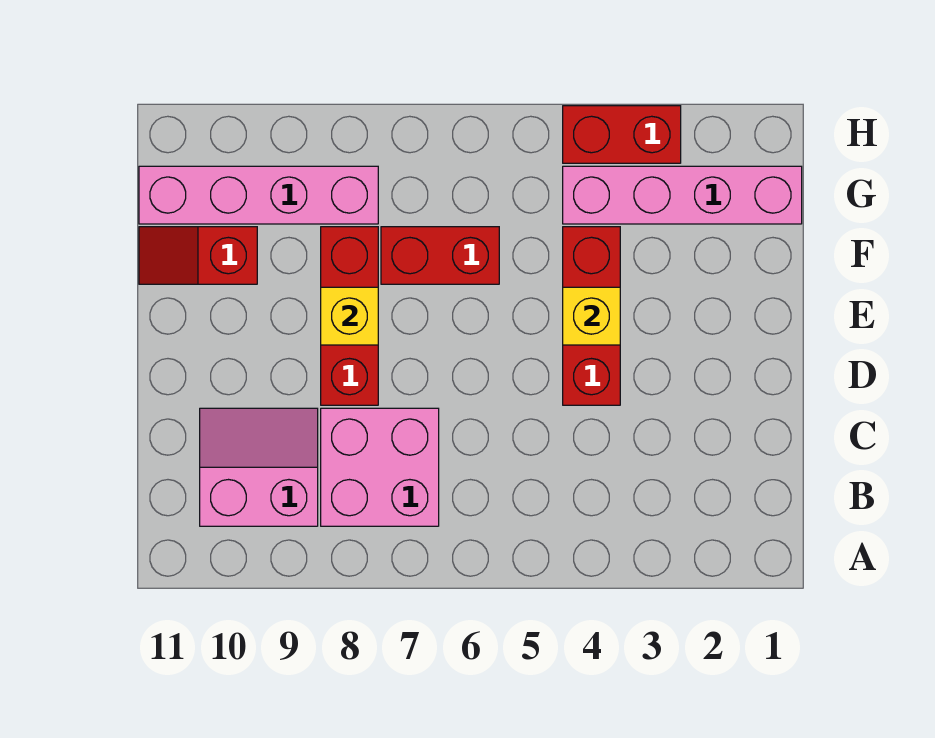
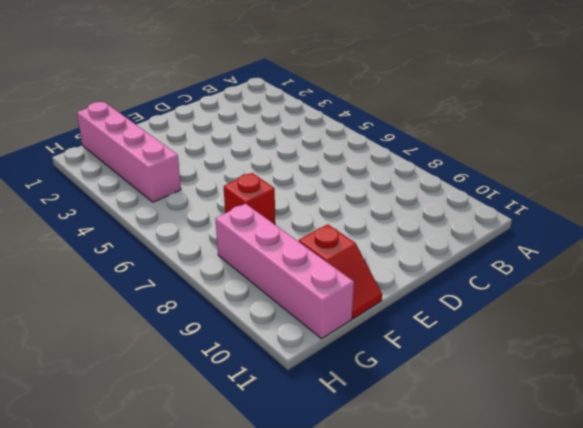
red 1x1 brick [224,173,275,224] -> red 1x2 brick [381,227,499,284]
none -> pink 2x2 brick [321,408,439,526]
none -> pink 2x2 slope [200,408,318,526]

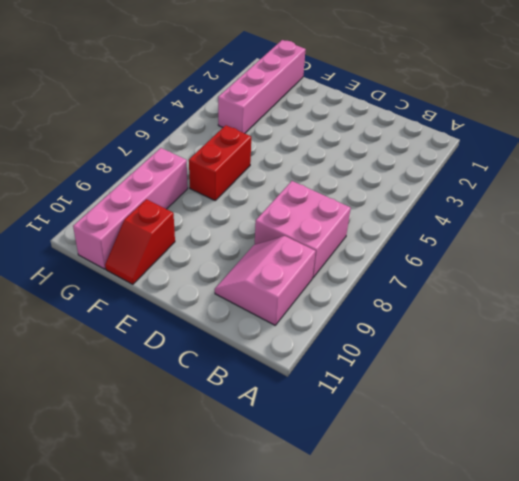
none -> red 1x3 brick [563,227,620,405]
none -> red 1x3 brick [321,227,378,405]

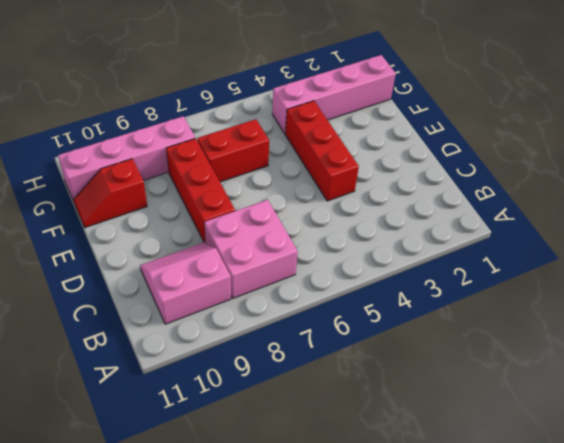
none -> red 1x2 brick [563,106,681,163]
none -> yellow 1x1 brick [563,287,620,345]

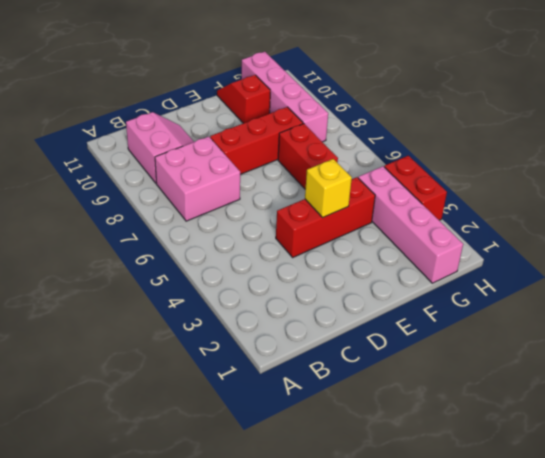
none -> yellow 1x1 brick [321,287,378,345]

